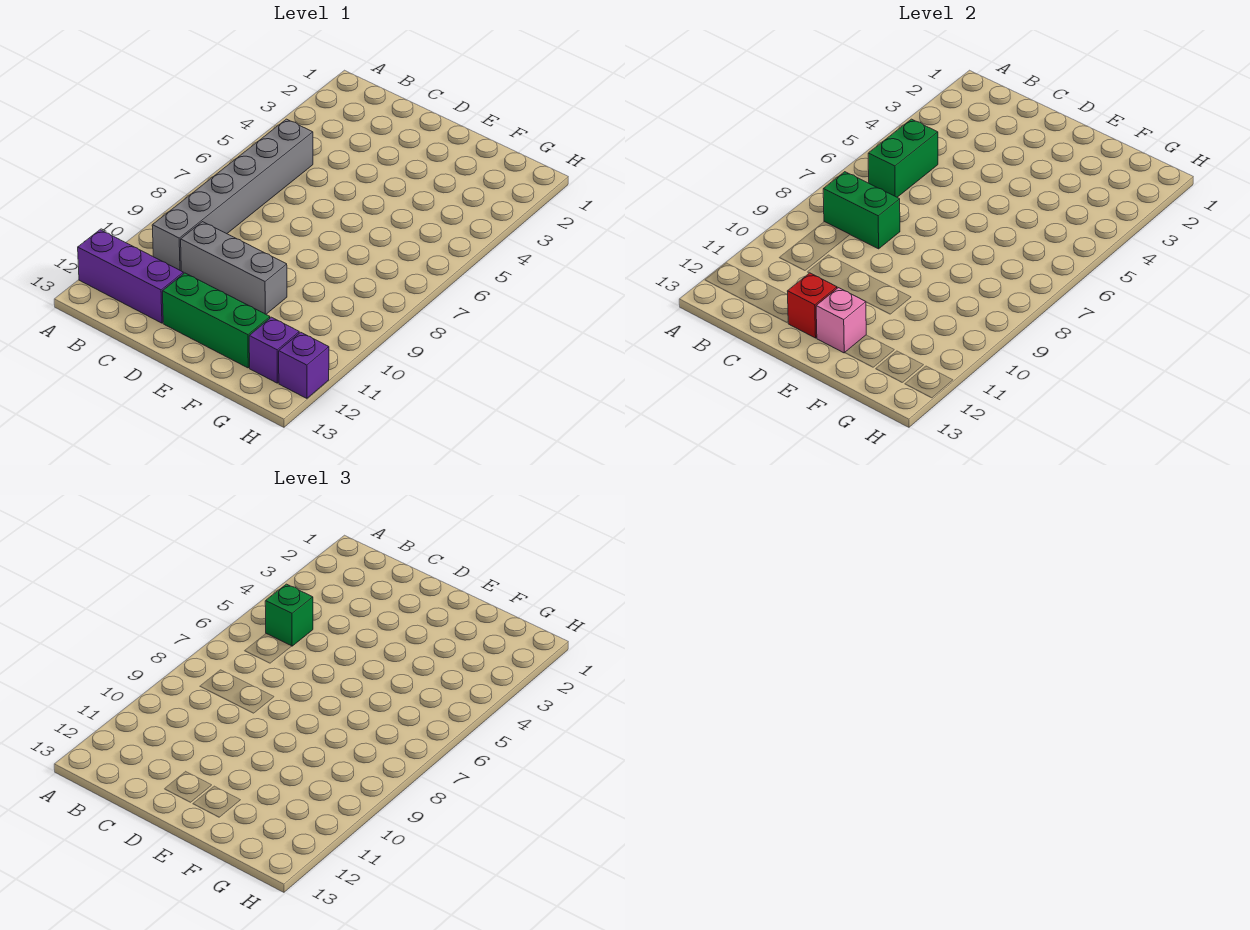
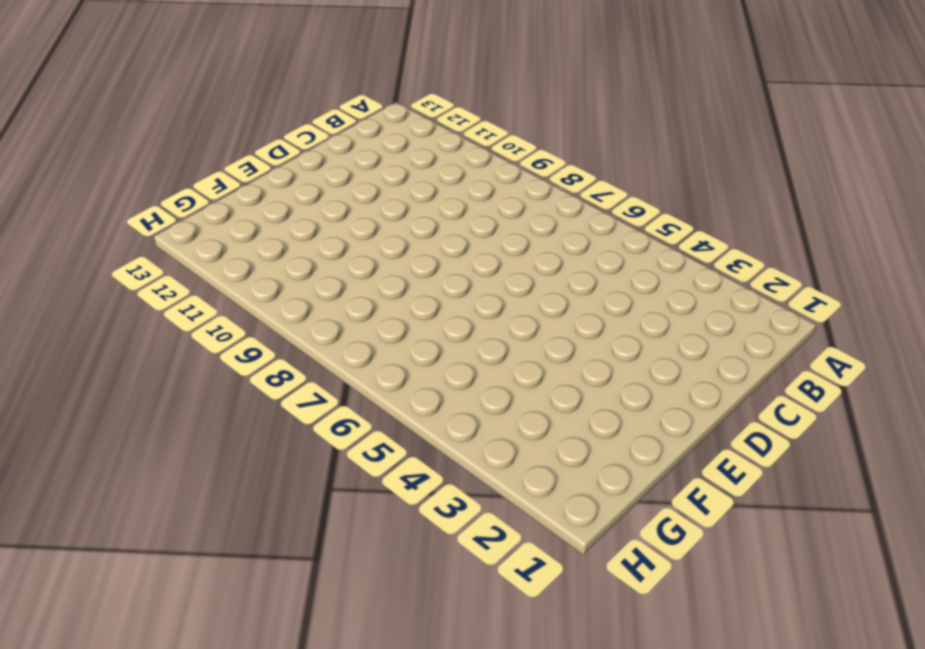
none -> purple 1x3 brick [78,230,183,323]
none -> grey 1x6 brick [152,119,313,271]

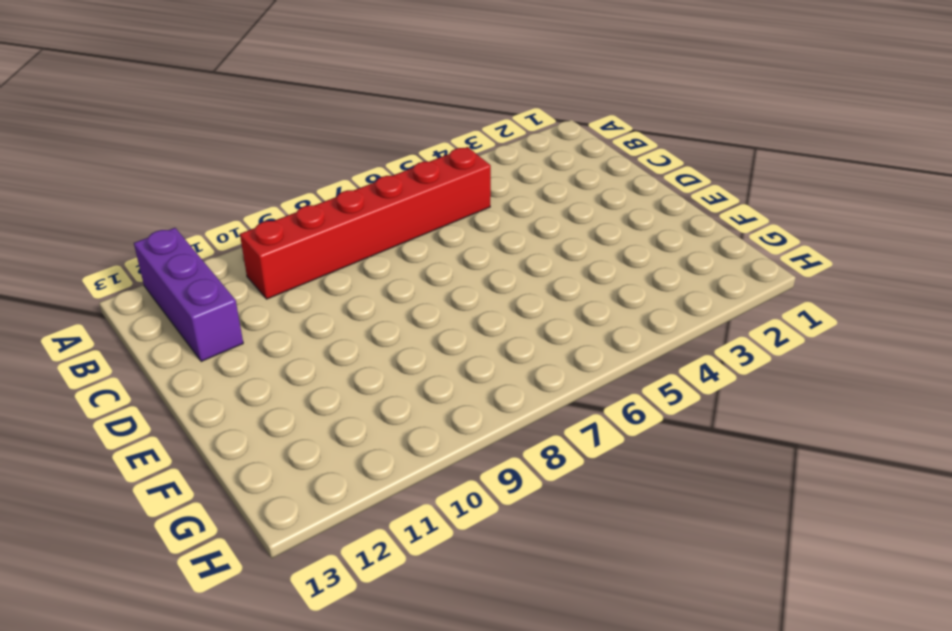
red 1x6 brick [240,147,491,299] -> grey 1x6 brick [152,119,313,271]
none -> grey 1x3 brick [181,222,287,314]
none -> green 1x3 brick [162,273,270,368]

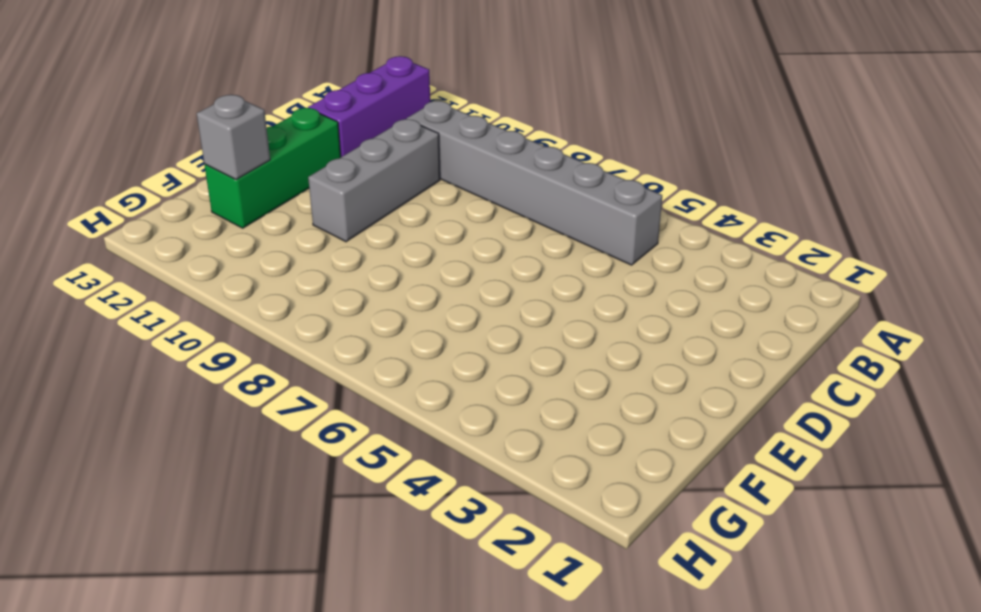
grey 1x1 brick [197,95,270,179] -> none
none -> purple 1x1 brick [249,317,299,383]
none -> purple 1x1 brick [279,332,329,398]

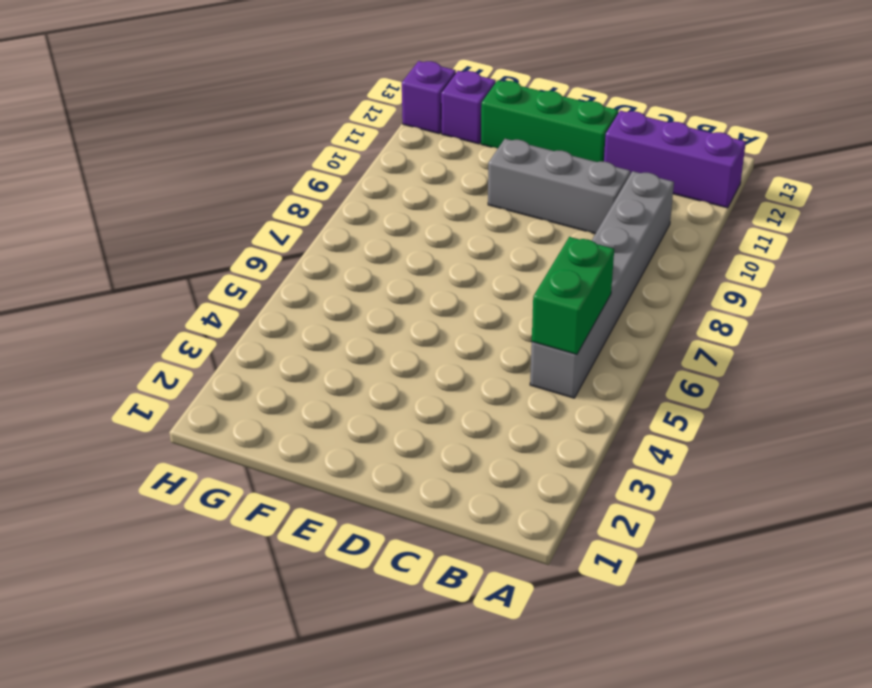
none -> green 1x2 brick [823,172,900,249]
none -> red 1x1 brick [787,273,837,338]

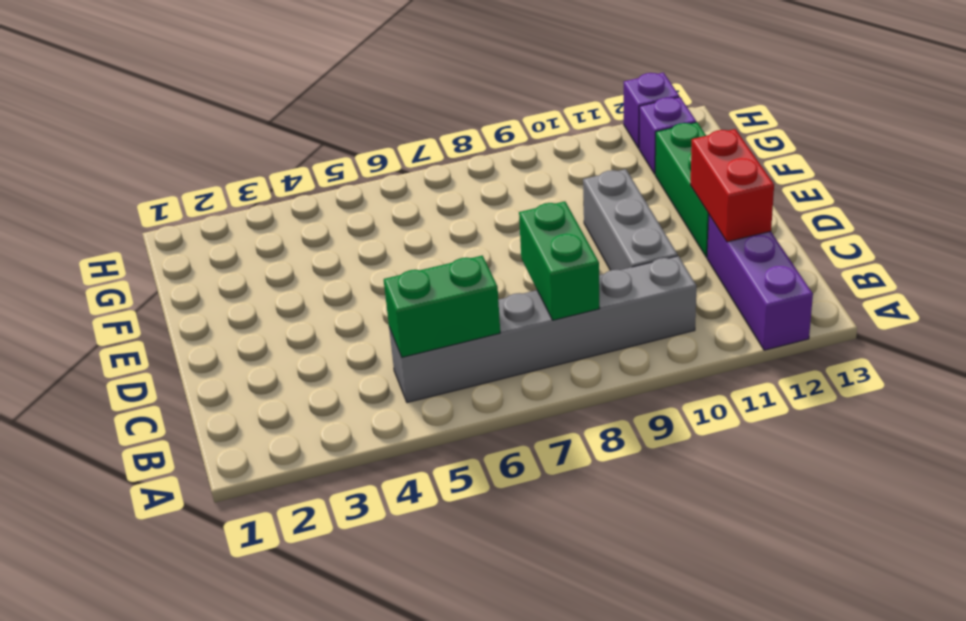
red 1x2 brick [690,129,774,242] -> red 1x1 brick [787,273,837,338]
none -> pink 1x1 brick [816,288,866,353]
none -> green 1x1 brick [265,584,313,646]

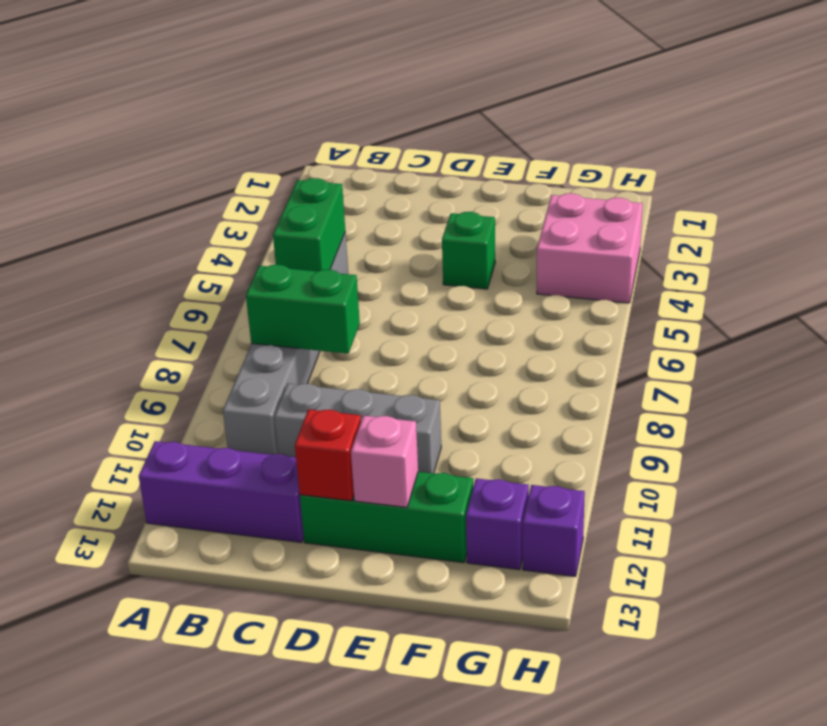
green 1x1 brick [442,212,495,289] -> green 1x1 brick moved to [265,584,313,646]
pink 2x2 brick [537,193,643,303] -> none

